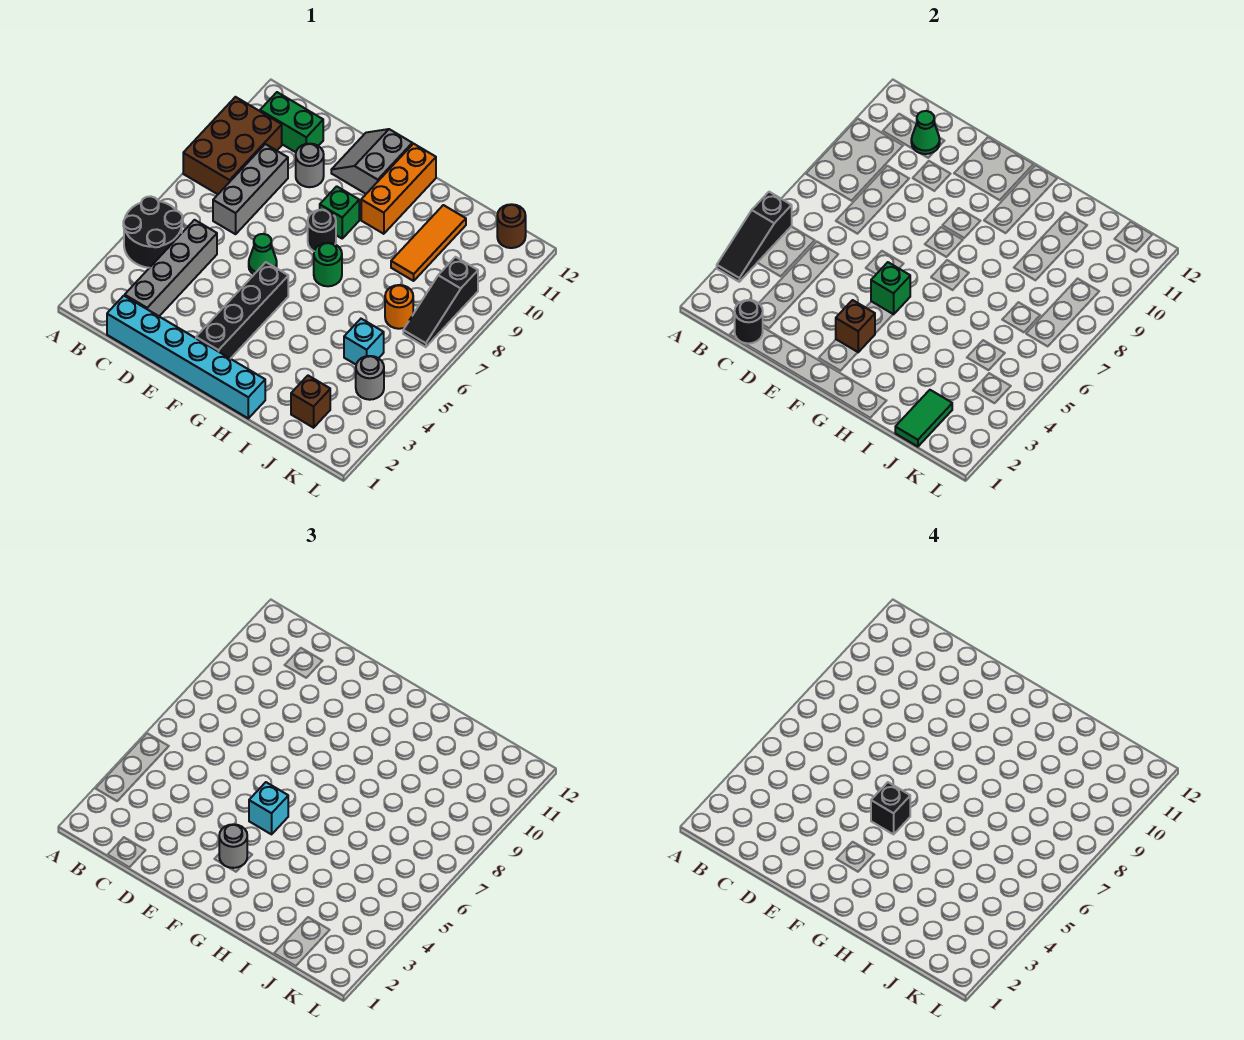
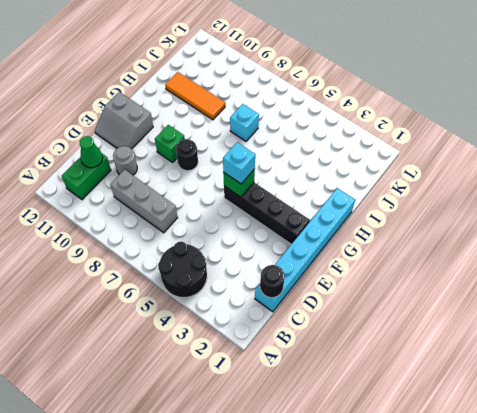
cyan 1x1 brick [230,104,259,141] -> cyan 1x1 brick moved to [344,319,384,364]
none -> brown 2x3 brick [183,97,282,194]
none -> grey 1x4 brick [125,220,217,316]
none -> green 1x1 cone [249,234,277,274]
none -> green 1x1 round brick [314,243,342,286]

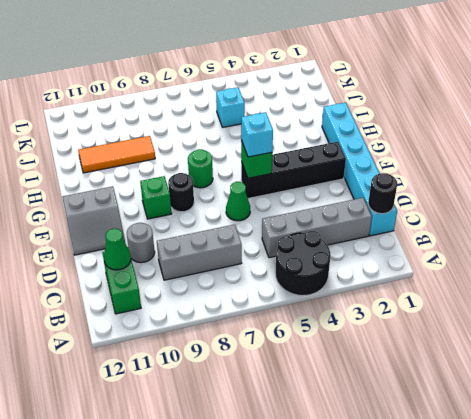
none -> brown 2x3 brick [183,97,282,194]
none -> orange 1x3 brick [361,144,436,234]
none -> brown 1x1 brick [291,376,330,428]
none -> orange 1x1 round brick [385,285,413,329]

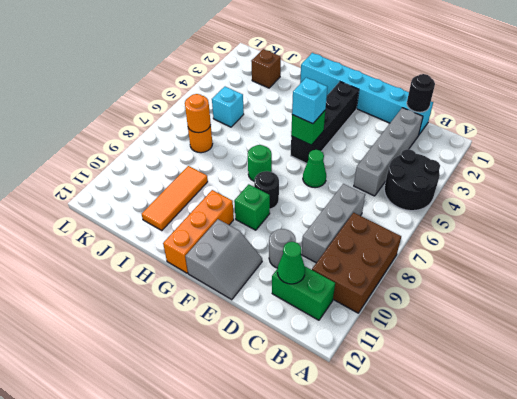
orange 1x1 round brick [185,94,211,133] -> none
none -> grey 1x1 round brick [356,356,384,400]
none -> black 1x3 slope [403,257,478,347]
none -> brown 1x1 round brick [497,204,526,248]
none -> black 1x3 slope [717,192,792,282]

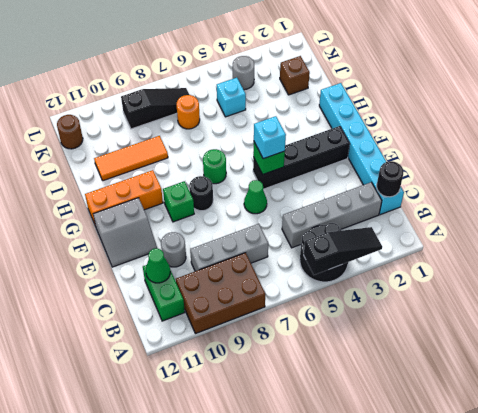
none -> brown 1x1 brick [836,300,875,352]
none -> green 1x2 tile [895,390,952,447]
none -> grey 1x1 round brick [219,824,247,868]
none -> black 1x1 brick [871,782,910,834]

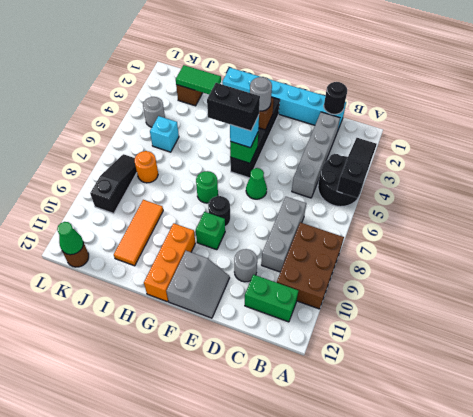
black 1x2 brick [207,83,260,131] -> black 1x1 brick [871,782,910,834]
green 1x2 tile [176,65,221,94] -> green 1x2 tile turned to [895,390,952,447]
green 1x1 cone [57,222,83,255] -> green 1x1 cone moved to [911,111,940,154]

